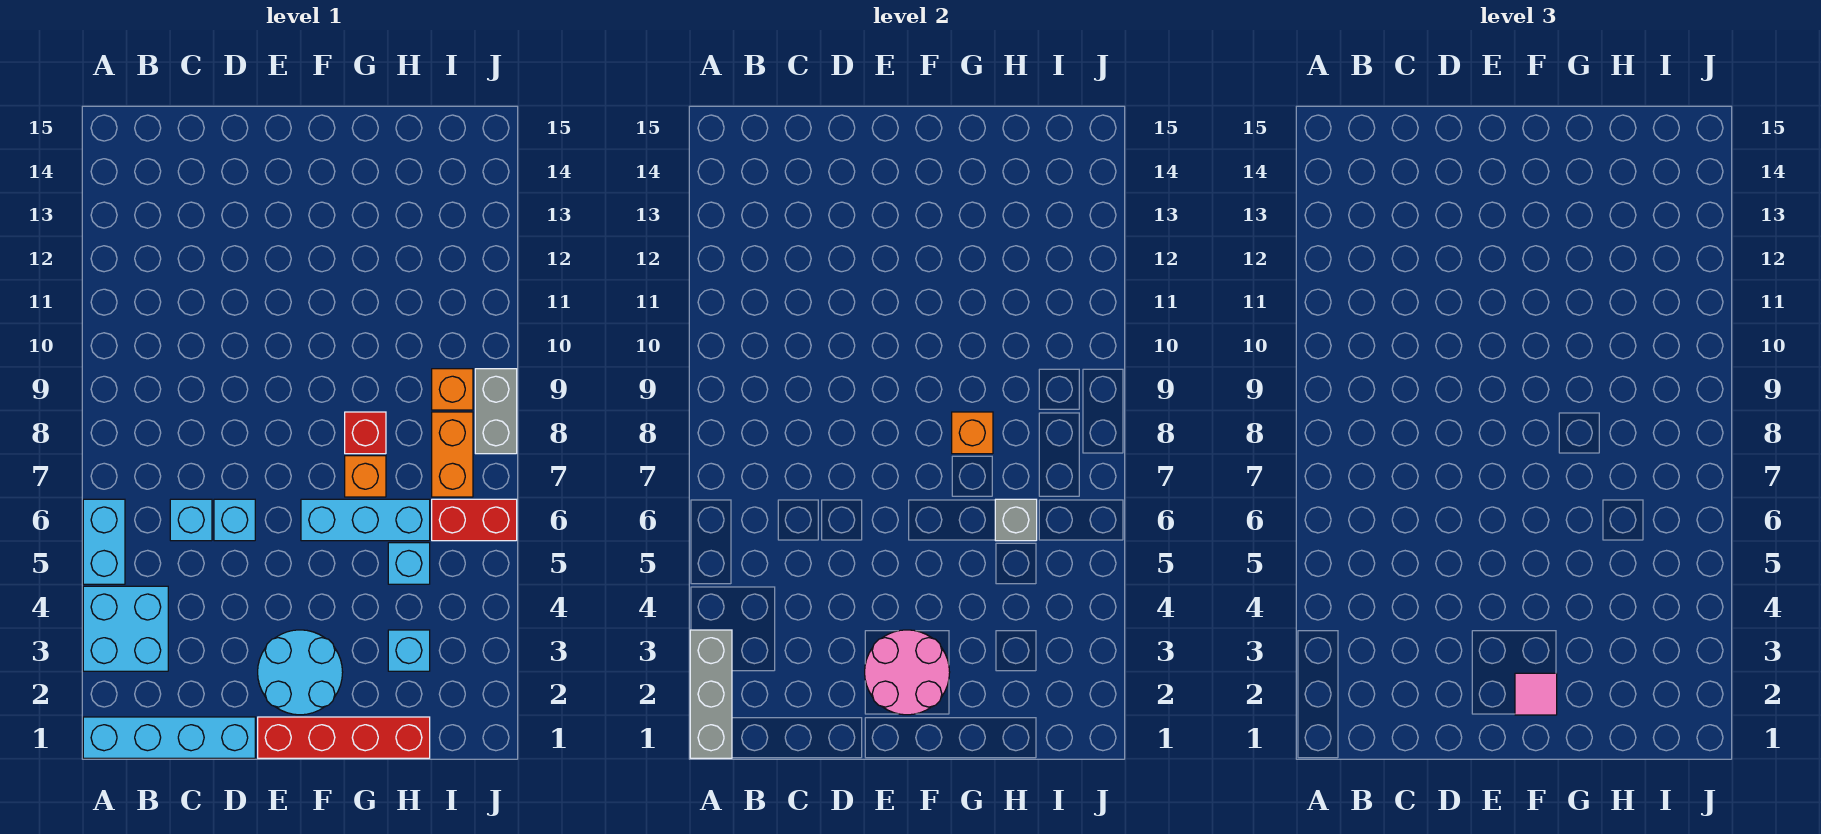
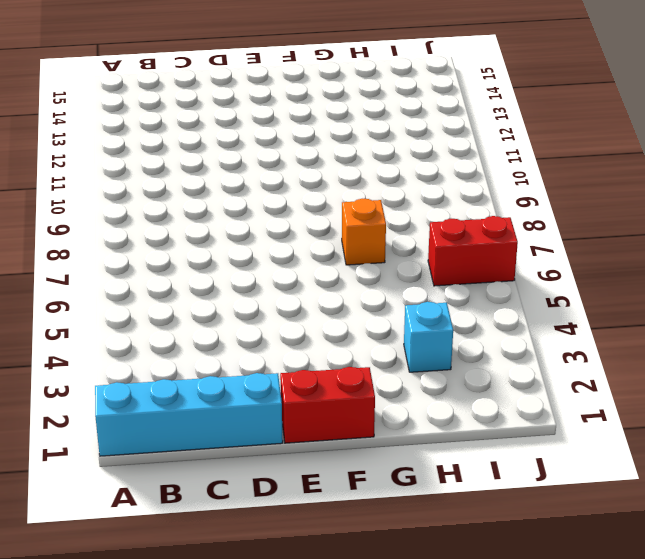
red 1x2 brick [280,367,375,443] -> red 1x4 brick [258,717,430,758]
none -> cyan 2x2 brick [83,586,168,671]
none -> cyan 1x2 brick [83,499,125,584]
none -> cyan 1x1 brick [170,499,212,541]

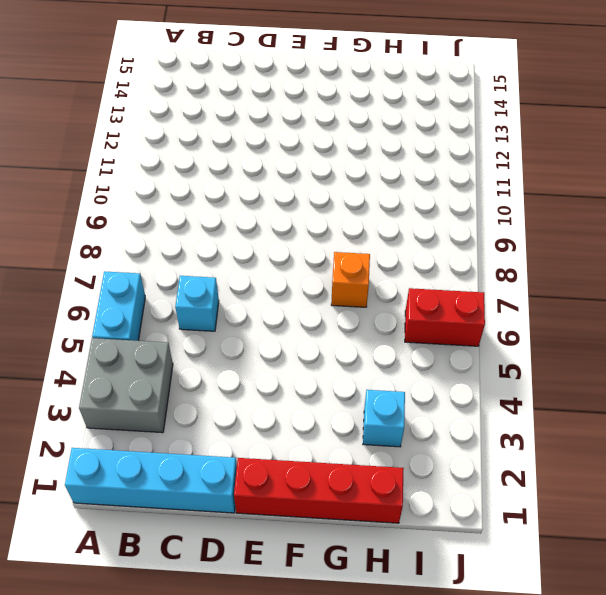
grey 2x2 brick [79,338,173,433] -> cyan 2x2 brick [83,586,168,671]
none -> cyan 1x1 brick [214,499,255,541]
none -> cyan 2x2 round brick [258,630,343,715]
none -> cyan 1x3 brick [301,499,430,541]

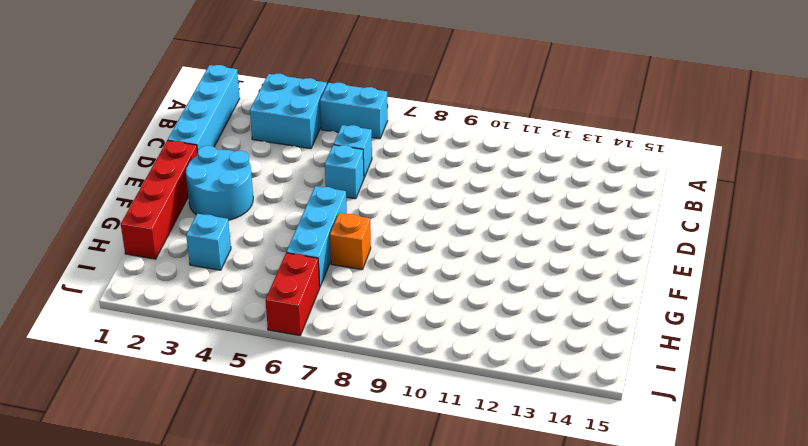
none -> red 1x1 brick [345,412,386,454]
none -> cyan 1x1 brick [388,543,430,584]
none -> orange 1x2 brick [432,412,473,497]

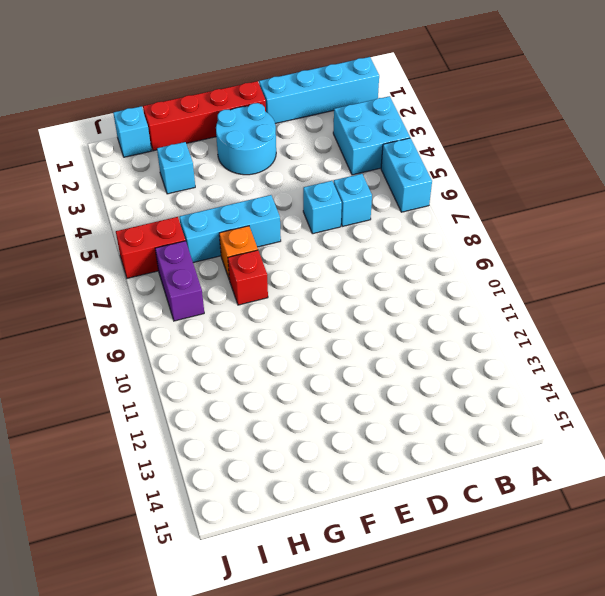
cyan 1x1 brick [113,106,151,157] -> cyan 1x1 brick moved to [388,543,430,584]
purple 1x2 brick [155,241,204,321] -> orange 1x2 brick [432,412,473,497]
none -> orange 1x1 brick [432,369,473,410]
none -> grey 1x2 brick [475,369,517,454]
none -> grey 1x3 brick [690,630,732,758]

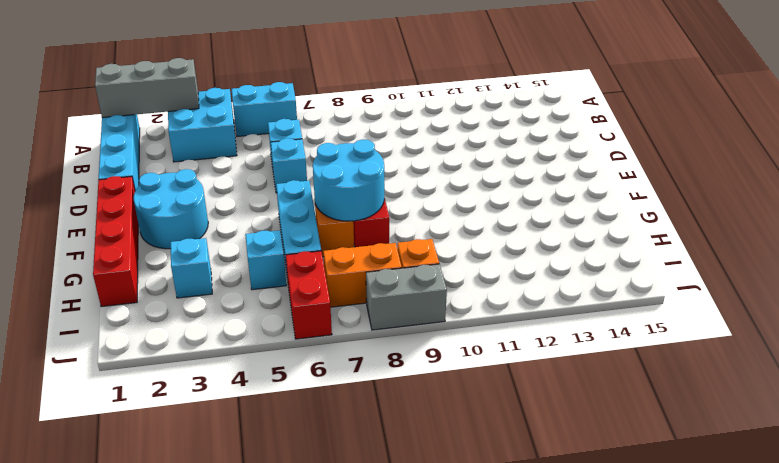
cyan 2x2 round brick [313,139,384,221] -> orange 1x1 brick [952,412,993,454]
none -> pink 2x2 round brick [865,630,950,715]
none -> grey 1x1 brick [995,499,1037,541]
none -> pink 1x1 tile [1515,673,1557,715]

